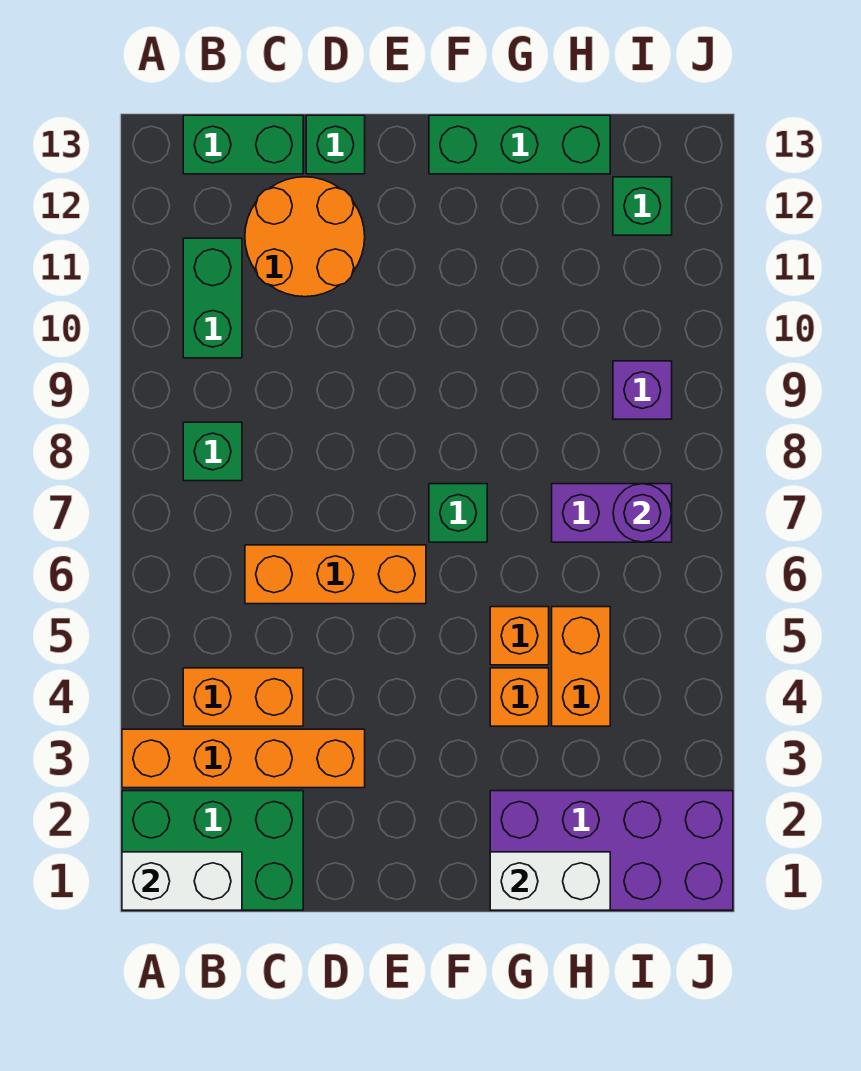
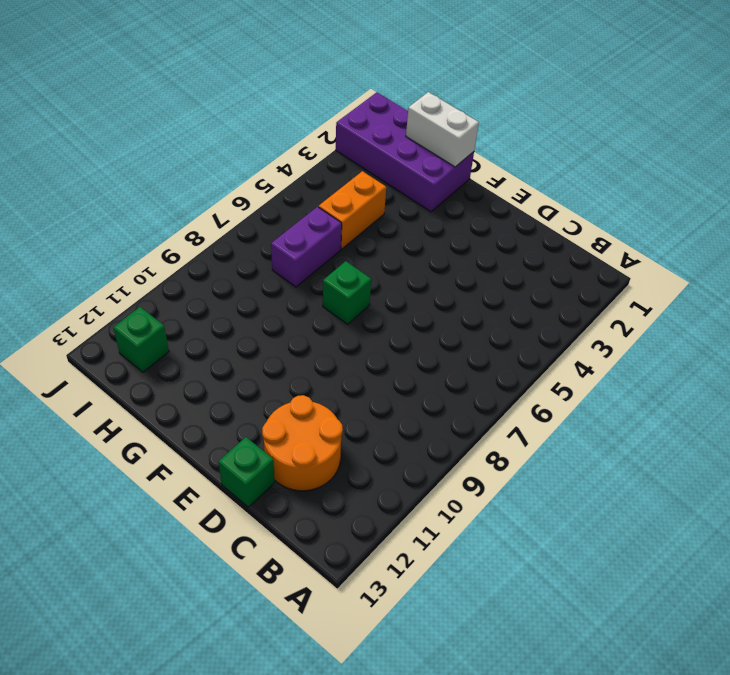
purple 1x2 brick [271,207,342,287] -> purple 1x2 brick turned to [552,484,672,542]
none -> green 2x3 brick [122,791,303,910]
none -> orange 1x4 brick [122,729,365,788]
none -> orange 1x2 brick [183,668,303,726]

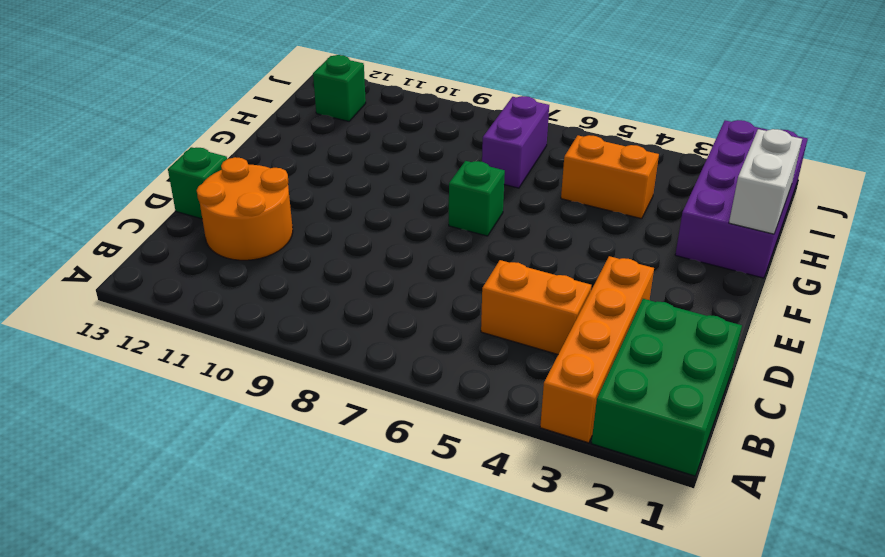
orange 1x2 brick [481,260,591,354] -> orange 1x2 brick turned to [183,668,303,726]
none -> green 1x1 brick [183,422,242,481]
none -> green 1x2 brick [183,238,242,358]
none -> green 1x2 brick [183,115,303,174]

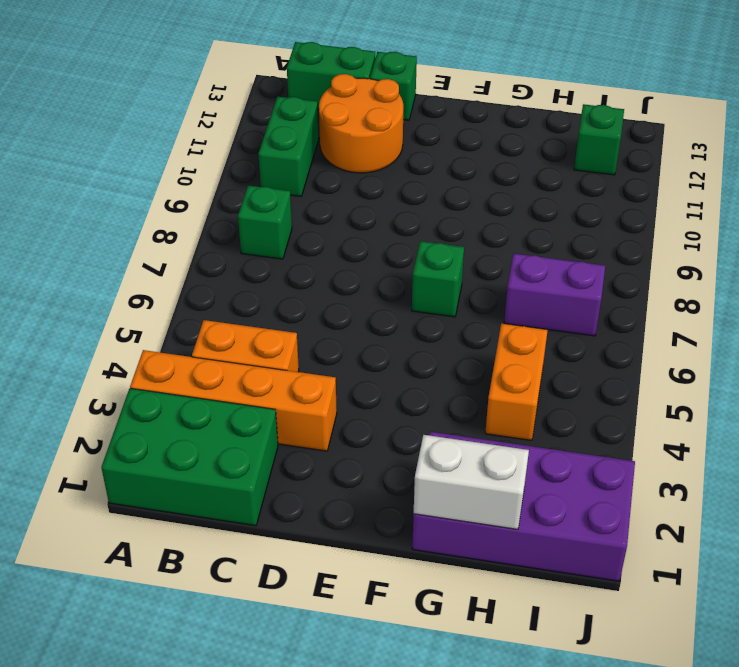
none -> orange 1x3 brick [245,545,426,604]
none -> green 1x3 brick [429,115,610,174]
none -> orange 1x1 brick [490,668,549,726]

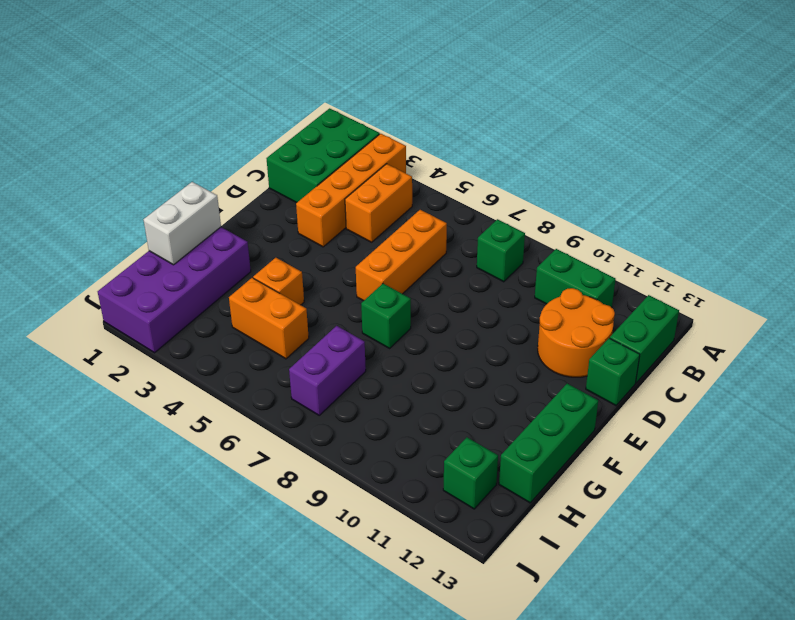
none -> orange 1x1 brick [490,607,549,665]
none -> purple 1x1 brick [613,361,672,419]
none -> white 1x2 brick [122,852,242,910]

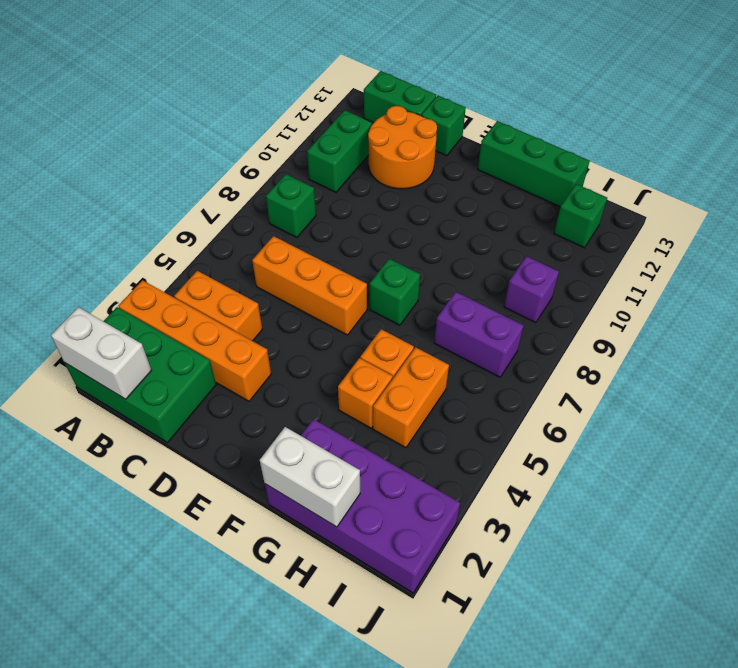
none -> purple 1x1 round brick [613,484,672,542]

